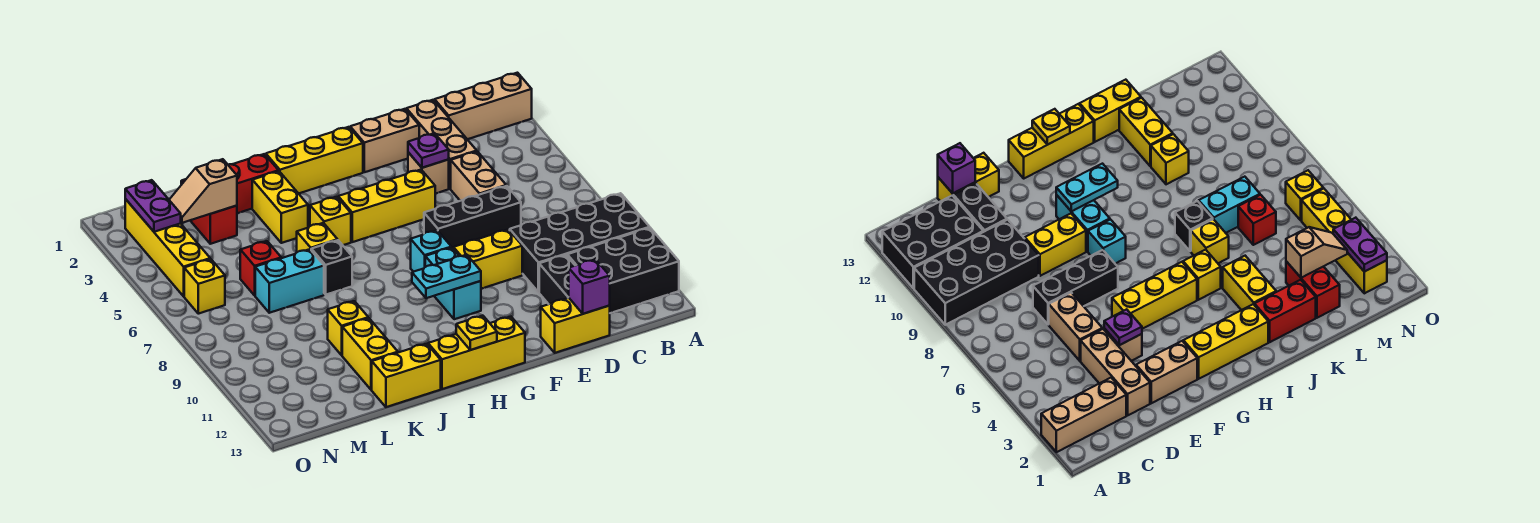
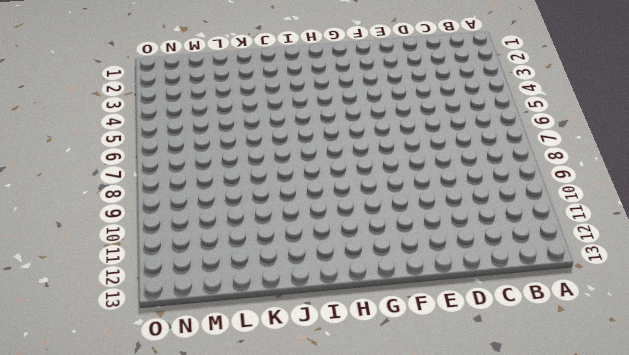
none -> tan 1x3 brick [435,73,532,139]
none -> black 2x4 brick [510,193,650,292]
none -> black 2x3 brick [567,228,679,313]
none -> tan 1x3 brick [406,100,477,189]

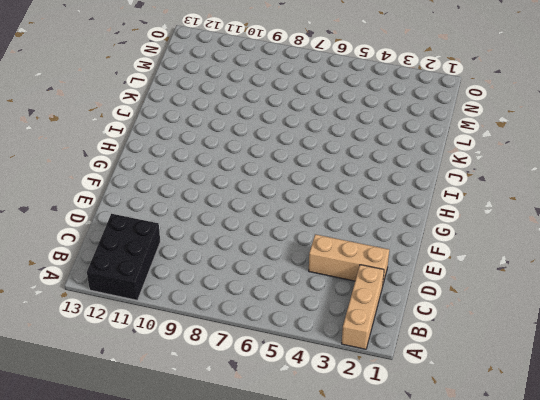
none -> black 2x4 brick [510,193,650,292]
none -> tan 1x2 brick [451,151,506,201]
none -> black 1x3 brick [424,186,521,248]
none -> black 1x2 brick [539,255,575,304]

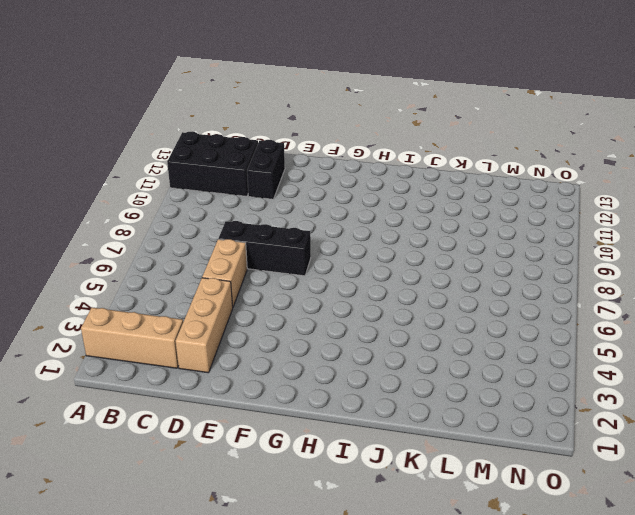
none -> black 2x4 brick [510,193,650,292]
none -> yellow 1x2 brick [541,298,610,353]
none -> tan 1x2 brick [350,109,419,172]
none -> tan 1x1 brick [408,152,449,194]

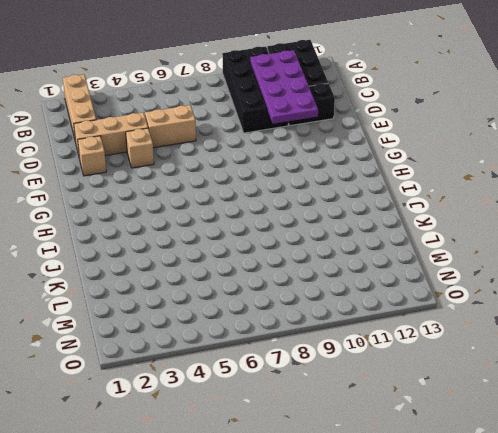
purple 2x4 plate [250,50,318,124] -> none
tan 1x1 brick [78,136,106,176] -> tan 1x2 brick [350,109,419,172]
none -> black 1x3 brick [424,186,521,248]
none -> yellow 1x2 brick [541,298,610,353]
none -> yellow 1x2 brick [453,230,522,289]
none -> yellow 1x3 brick [338,170,435,242]

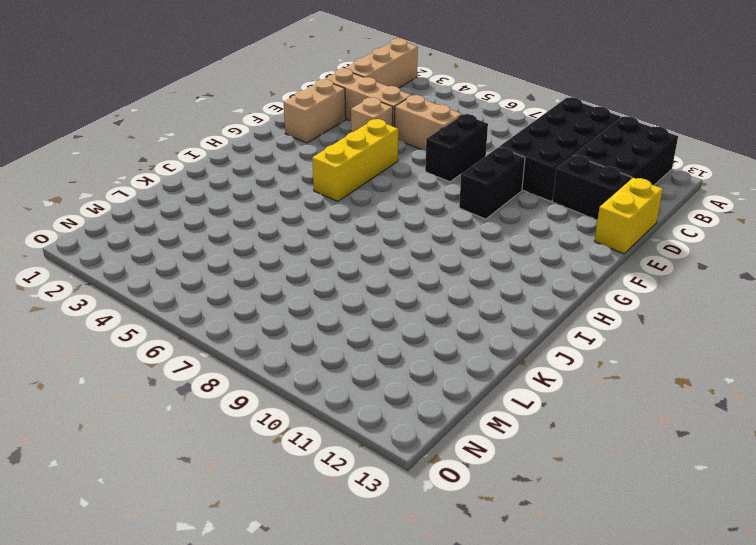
black 1x2 brick [425,114,488,182] -> black 1x3 brick [424,186,521,248]
black 1x2 brick [459,147,525,219] -> yellow 1x2 brick [453,230,522,289]
none -> yellow 1x3 brick [266,127,363,194]
none -> cyan 1x1 brick [411,230,451,272]
none -> cyan 1x2 brick [425,248,481,319]
none -> yellow 1x3 brick [428,317,525,389]

